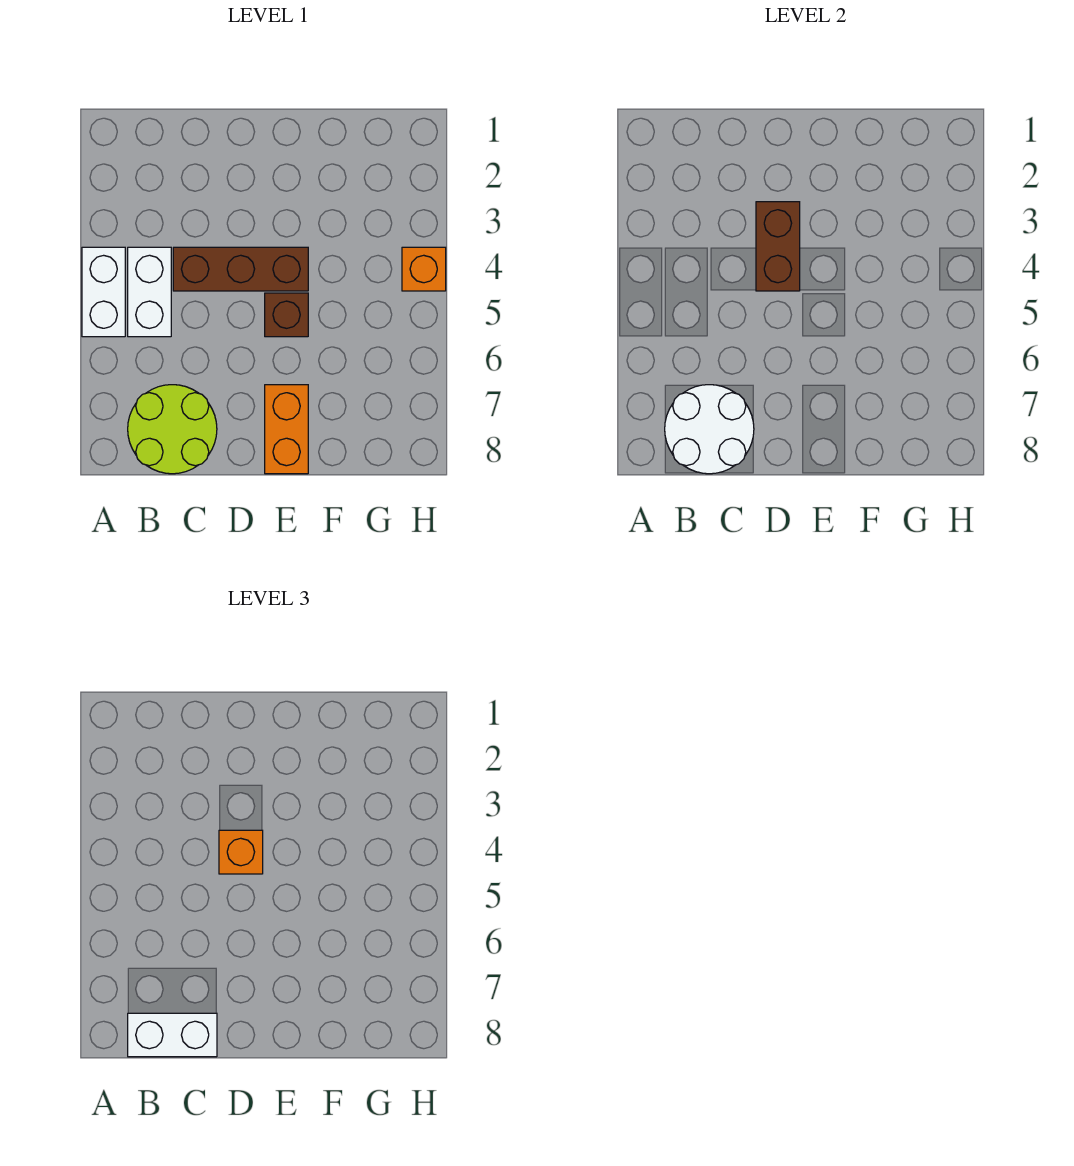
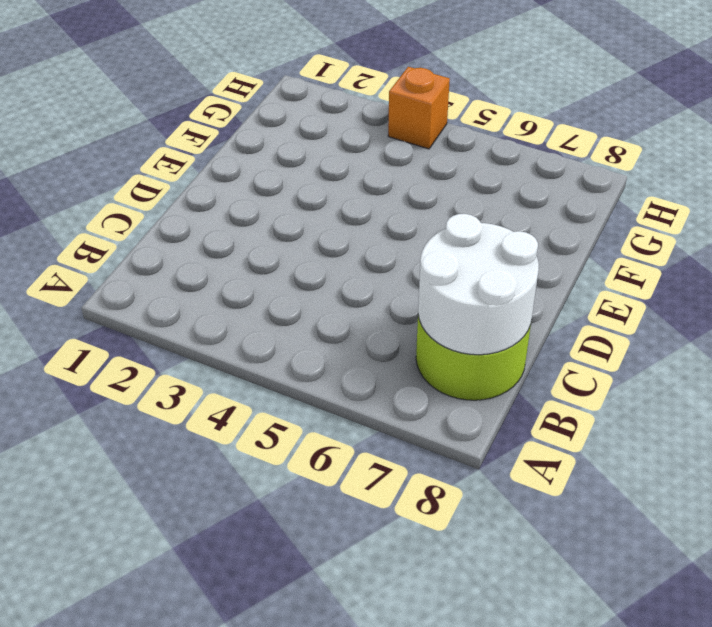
none -> white 1x2 brick [82,247,125,337]
none -> white 1x2 brick [128,247,171,337]

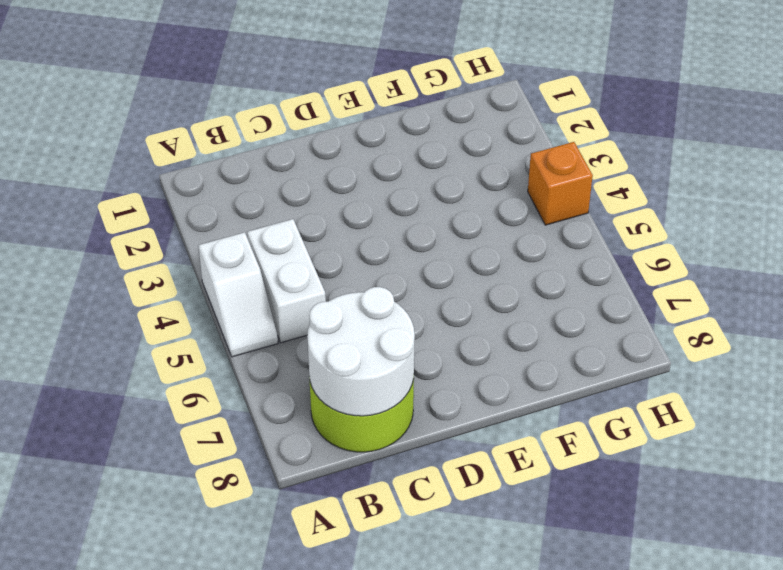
white 1x2 slope [198,232,278,357] -> white 1x2 brick [82,247,125,337]
none -> brown 1x3 brick [173,247,308,291]
none -> brown 1x1 brick [265,293,308,337]

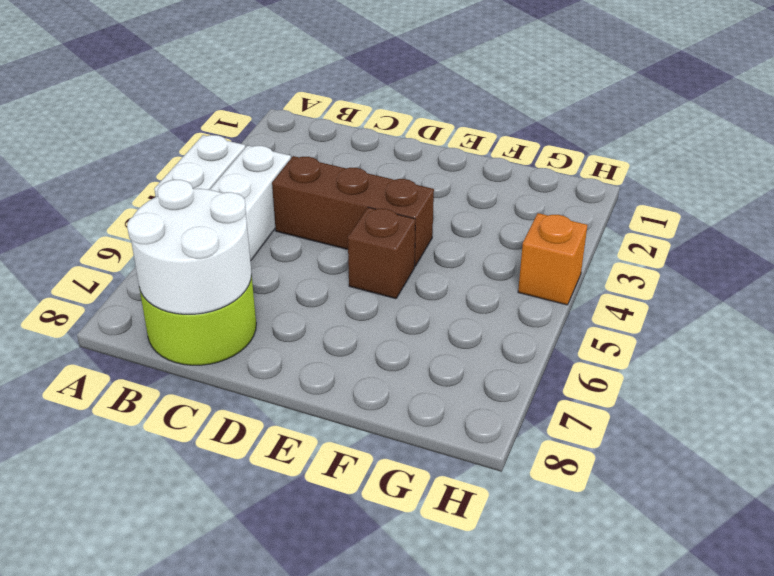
none -> orange 1x2 brick [265,385,308,474]
none -> brown 1x2 brick [756,202,800,291]

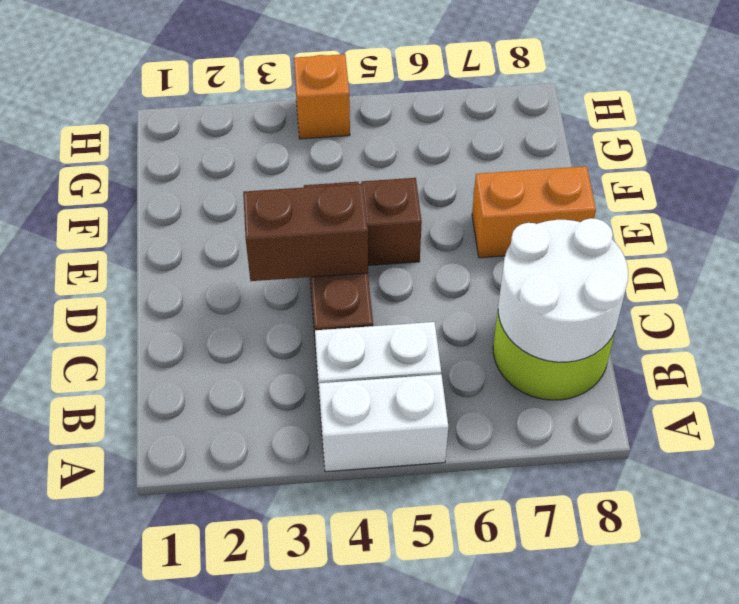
none -> white 1x2 brick [128,1013,217,1057]
none -> orange 1x1 brick [219,830,263,874]

